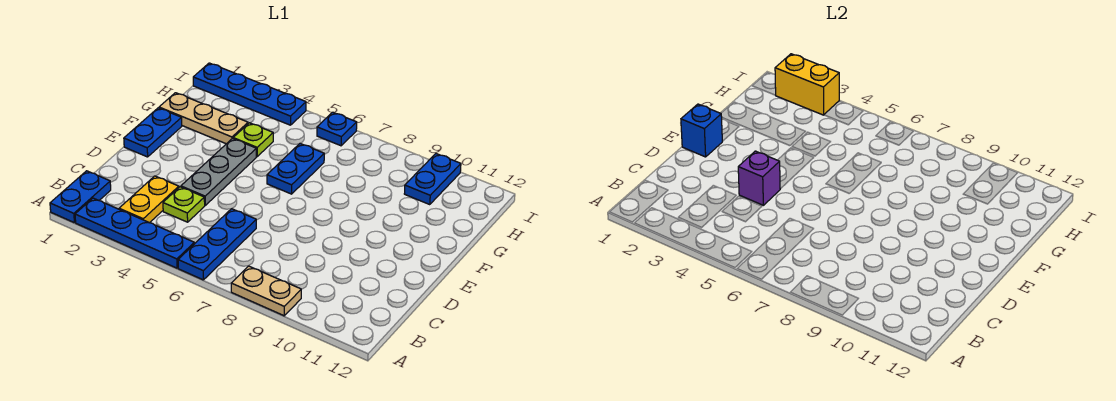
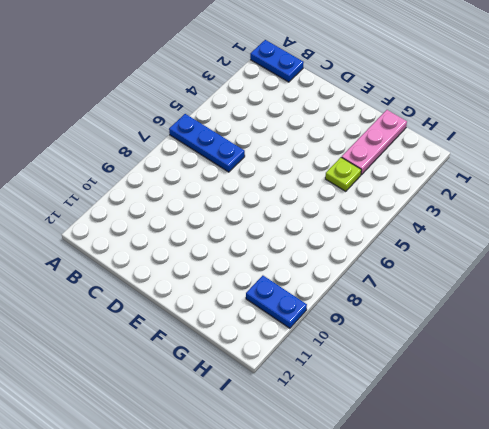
pink 1x3 plate [342,110,407,175] -> tan 1x3 plate [159,93,248,144]
none -> blue 1x4 plate [75,198,194,268]
none -> tan 1x2 plate [231,266,301,316]
none -> yellow 1x2 plate [119,176,179,223]

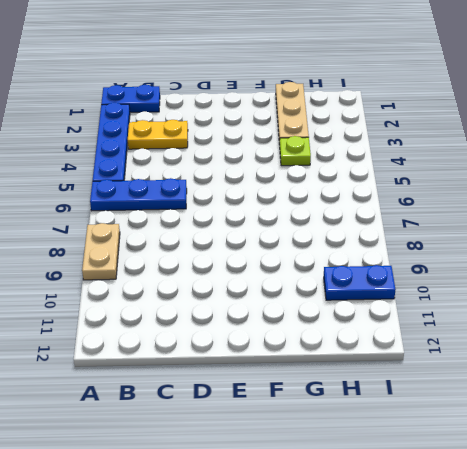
none -> lime 1x1 plate [163,187,205,222]
none -> grey 1x3 plate [181,139,257,205]
none -> blue 1x2 plate [124,108,182,157]

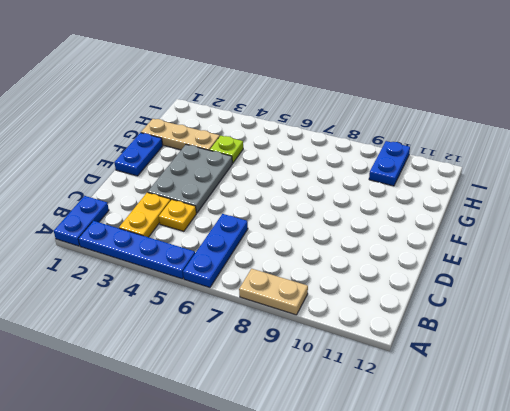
yellow 1x1 plate [159,200,196,231] -> lime 1x1 plate [163,187,205,222]
grey 2x3 plate [148,145,232,213] -> grey 1x3 plate [181,139,257,205]
none -> blue 1x2 plate [267,143,324,194]
none -> blue 1x4 plate [193,63,306,125]
none -> blue 1x1 plate [317,112,357,146]

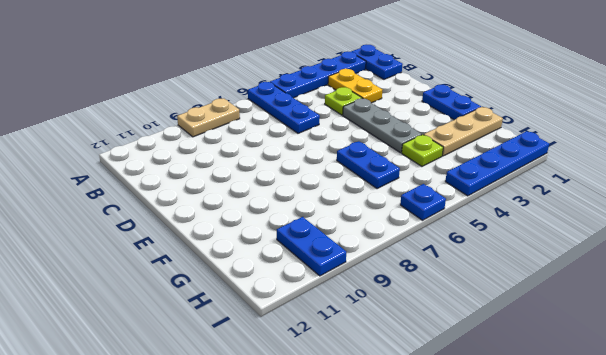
none -> purple 1x1 brick [738,151,780,205]
none -> blue 1x1 brick [681,104,722,157]
none -> yellow 1x2 brick [775,54,839,115]

